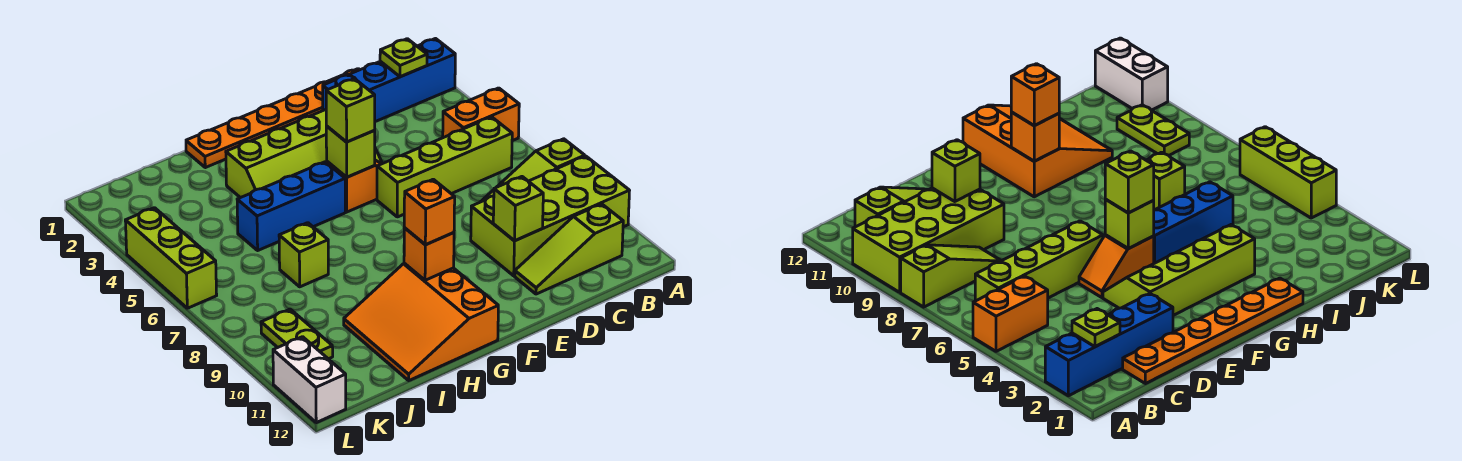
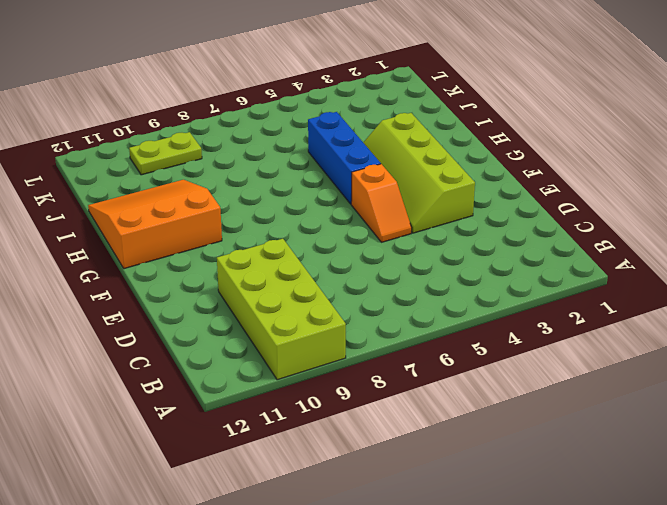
none -> blue 1x4 brick [323,39,455,122]
none -> orange 1x2 brick [443,88,519,141]
none -> lime 1x3 slope [481,139,585,202]

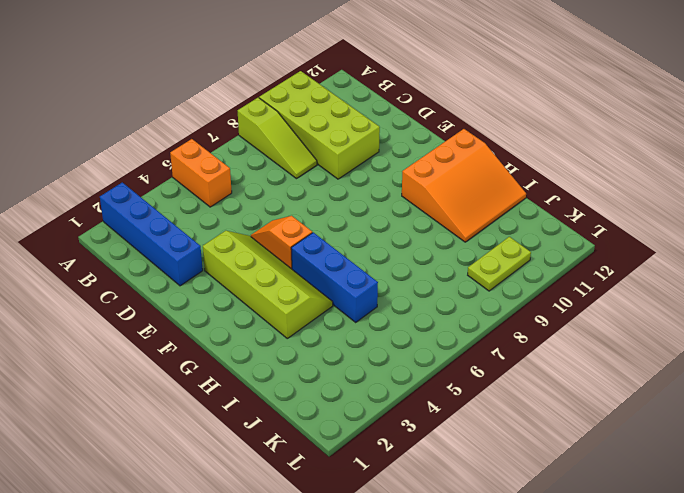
none -> lime 1x4 brick [377,117,512,217]
none -> lime 1x3 slope [515,204,623,294]
none -> orange 1x6 plate [186,69,359,168]

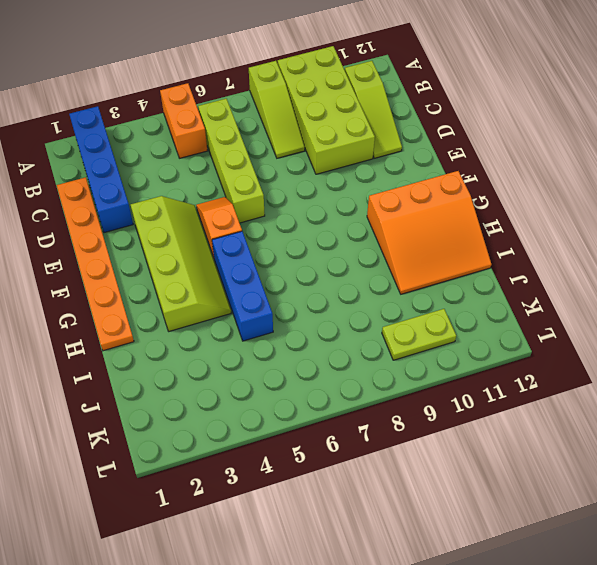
none -> lime 1x1 brick [279,223,328,287]
none -> lime 1x3 brick [125,208,217,308]
none -> white 1x2 brick [273,337,346,423]

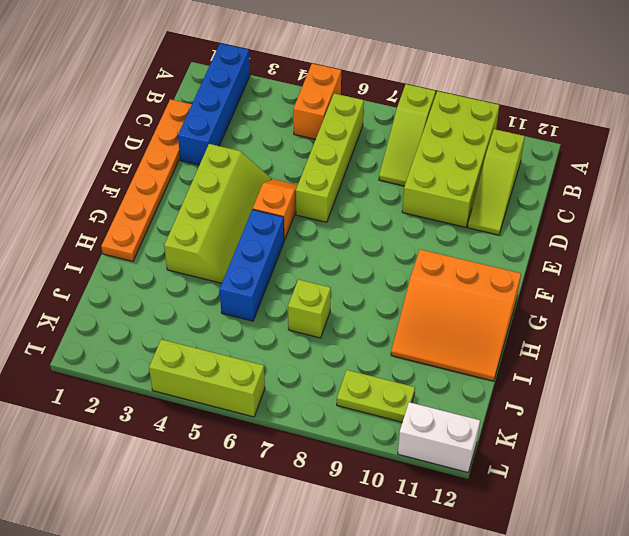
none -> lime 1x1 plate [380,39,427,77]
none -> lime 1x1 brick [493,177,543,241]
none -> lime 1x1 brick [326,126,375,177]

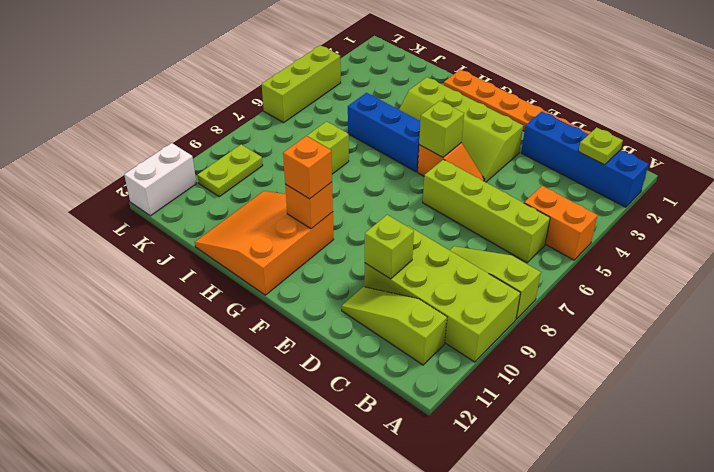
none -> lime 1x1 brick [326,79,375,142]

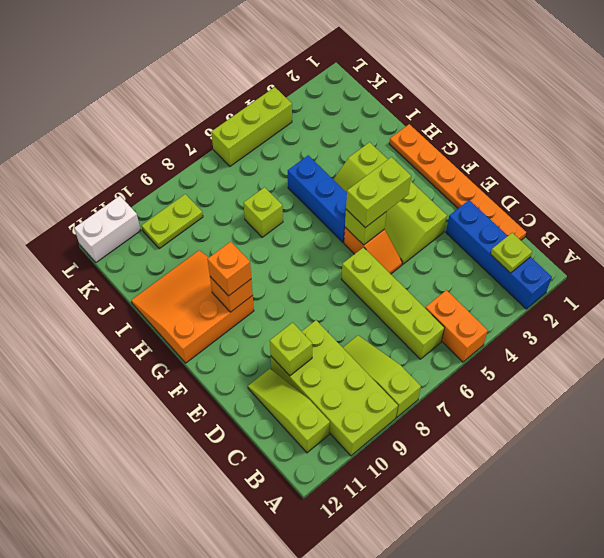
lime 1x2 brick [346,157,411,228] -> lime 1x1 brick [326,79,375,142]

